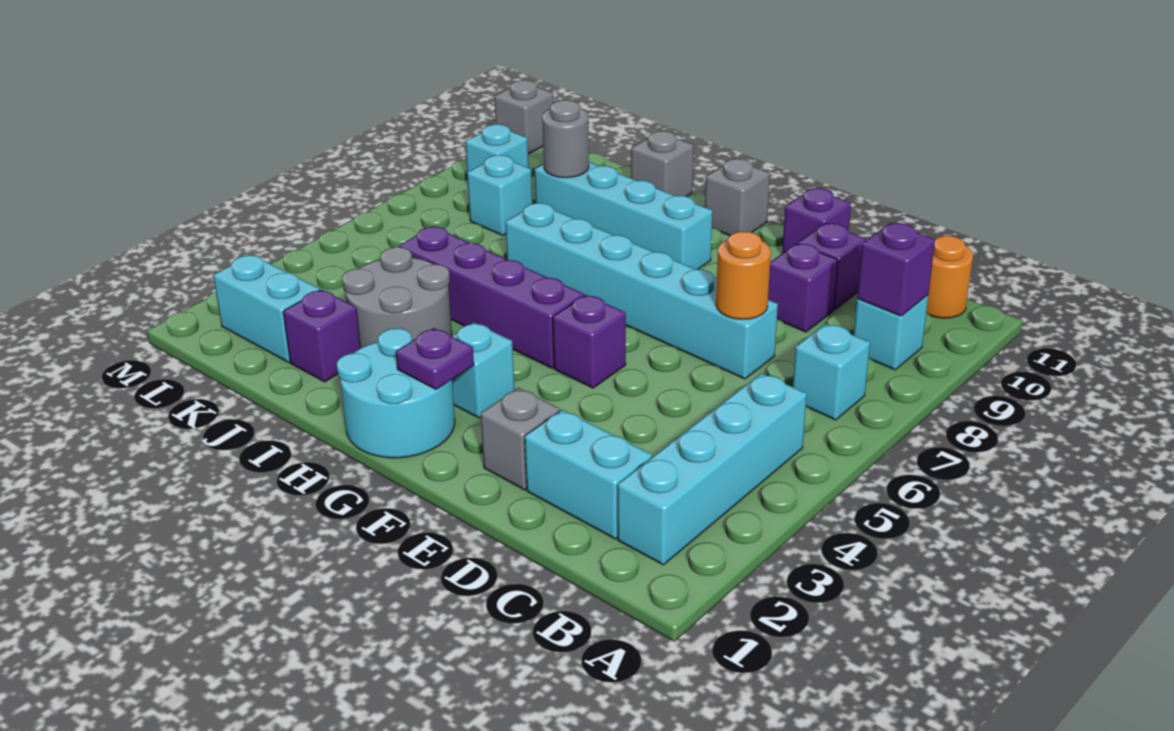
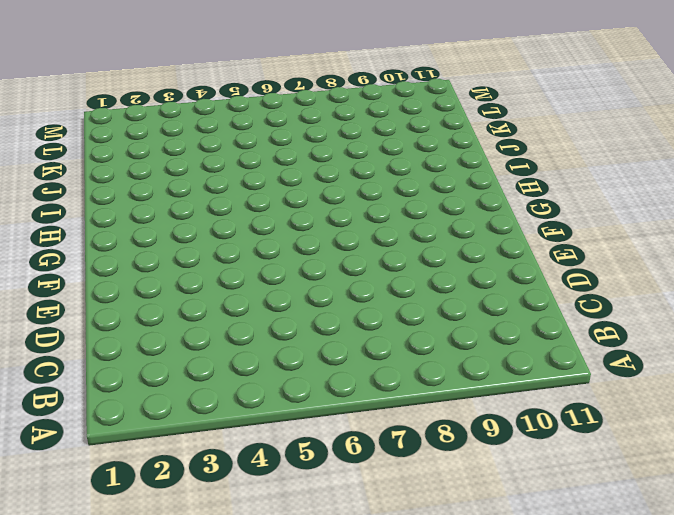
none -> cyan 1x4 brick [618,373,807,565]
none -> cyan 1x1 brick [793,324,870,420]
none -> cyan 1x1 brick [854,295,928,370]

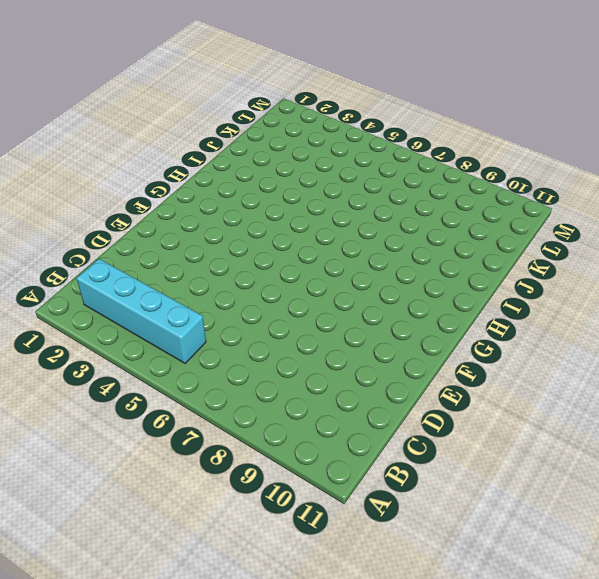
none -> cyan 1x1 brick [793,324,870,420]
none -> cyan 1x1 brick [854,295,928,370]
none -> orange 1x1 round brick [926,236,973,318]

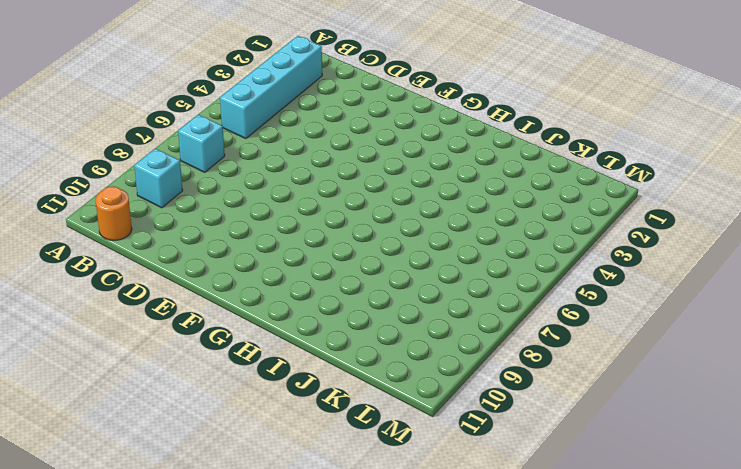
none -> cyan 1x2 brick [525,410,652,539]
none -> cyan 1x6 brick [505,203,778,379]
none -> purple 1x1 brick [768,244,838,332]

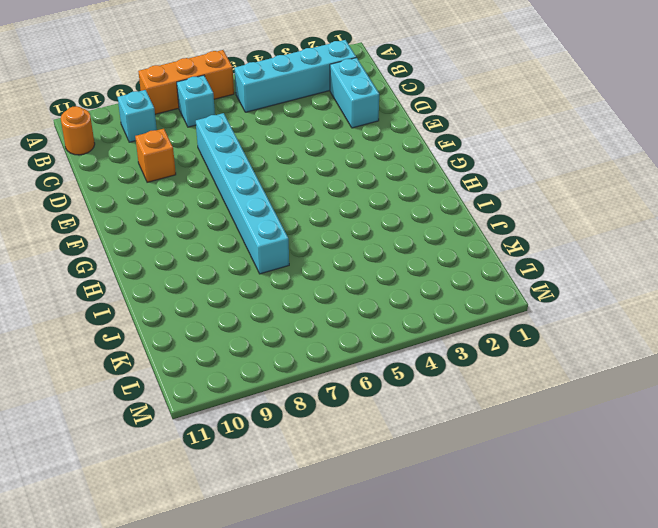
orange 1x3 brick [138,50,234,114] -> none
orange 1x1 brick [135,129,176,182] -> purple 1x1 brick [768,244,838,332]
none -> purple 1x1 brick [798,223,866,310]
none -> grey 1x1 brick [481,388,560,490]
none -> purple 1x1 brick [782,188,851,253]

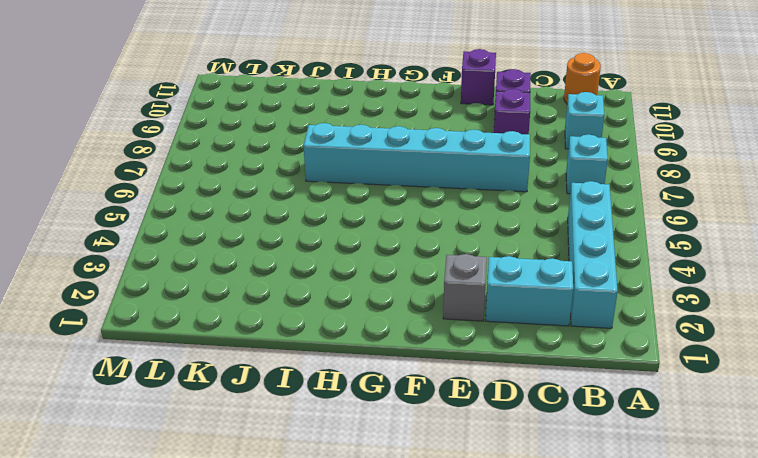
none -> purple 1x1 brick [553,295,626,388]
none -> cyan 2x2 round brick [337,328,455,458]
none -> cyan 1x1 brick [452,322,515,418]

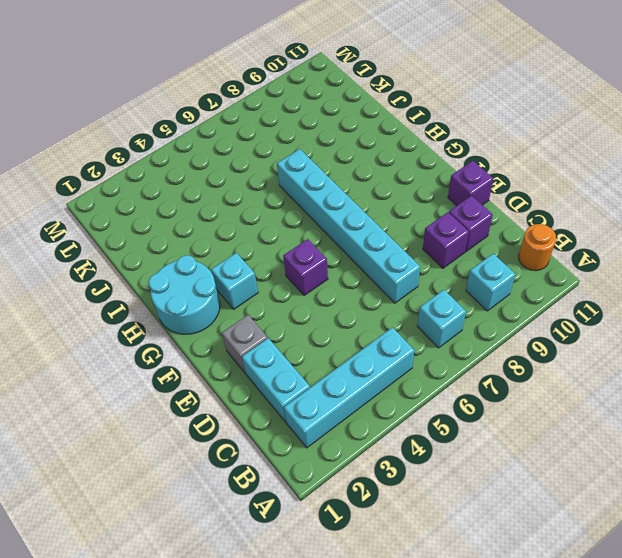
none -> purple 1x4 brick [399,227,584,368]
none -> cyan 1x4 brick [535,162,712,269]
none -> grey 1x1 brick [705,159,770,236]

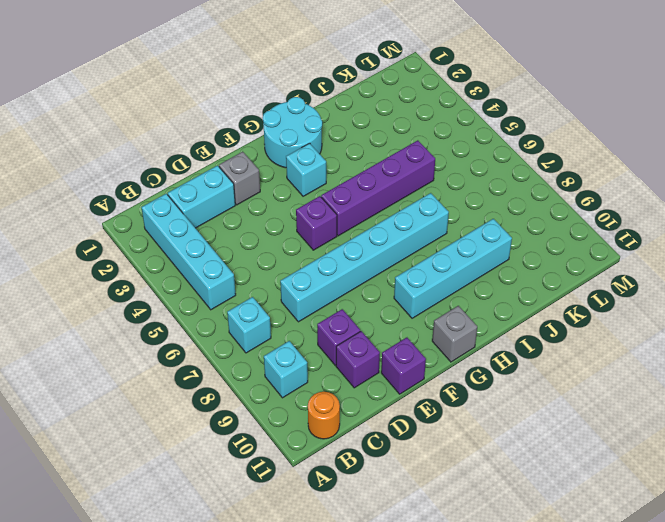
none -> grey 2x2 round brick [342,247,452,348]
none -> grey 1x1 brick [631,131,694,197]
none -> purple 1x1 brick [283,290,361,382]

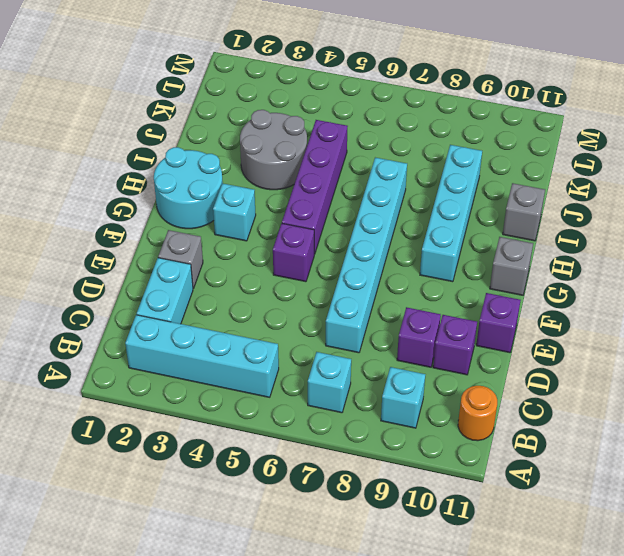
none -> purple 1x1 brick [283,290,361,382]
none -> cyan 1x2 brick [213,255,320,362]
none -> cyan 1x1 brick [467,155,533,236]

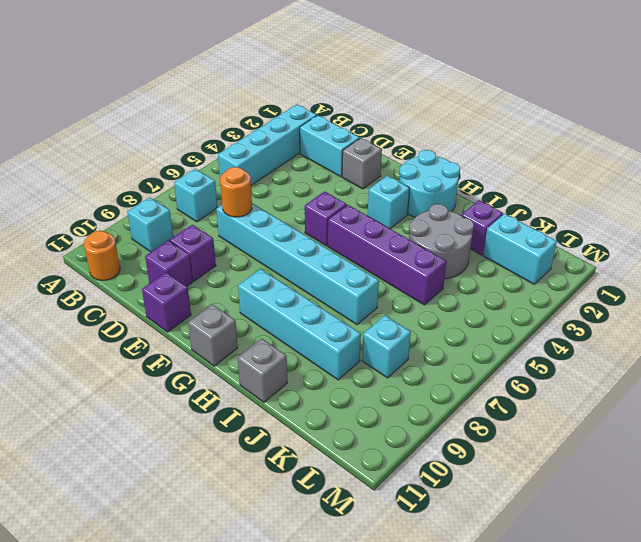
none -> cyan 1x1 brick [466,124,529,172]
none -> grey 1x1 brick [494,80,554,154]
none -> purple 1x1 brick [857,223,935,316]

